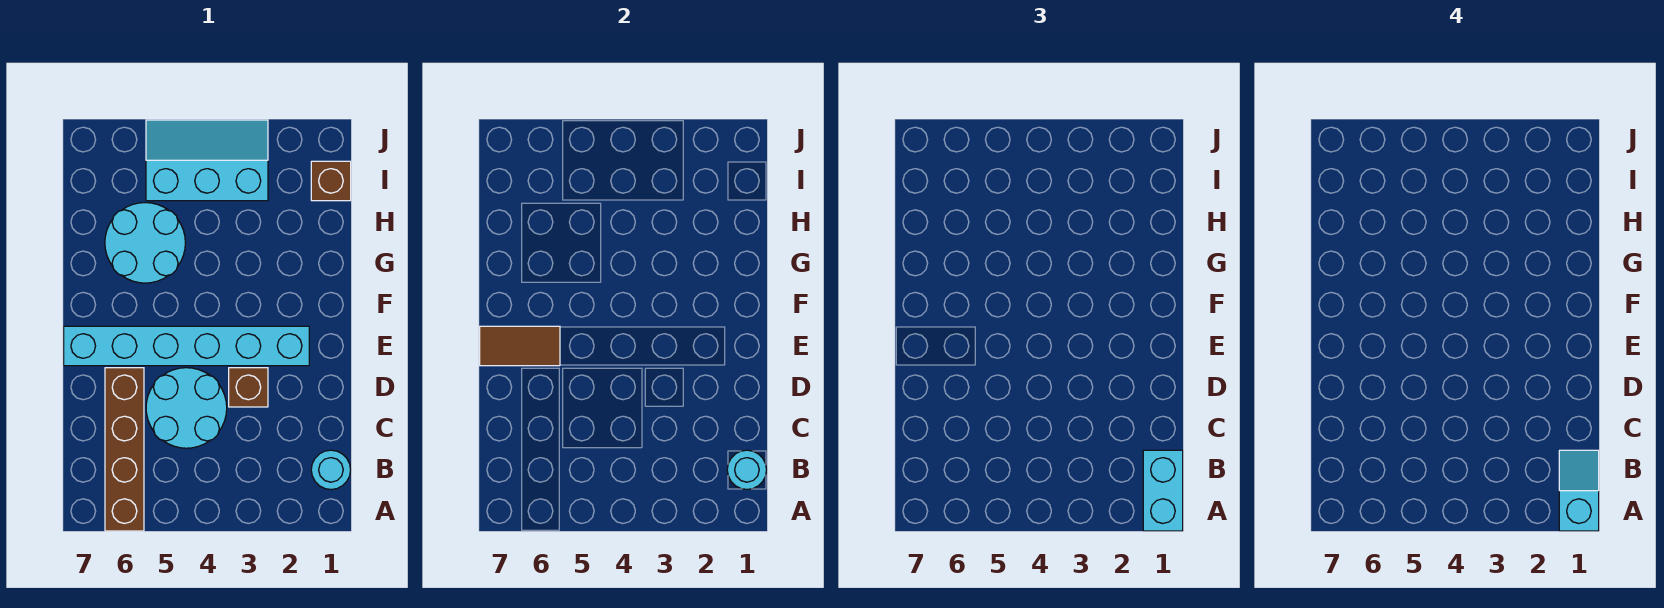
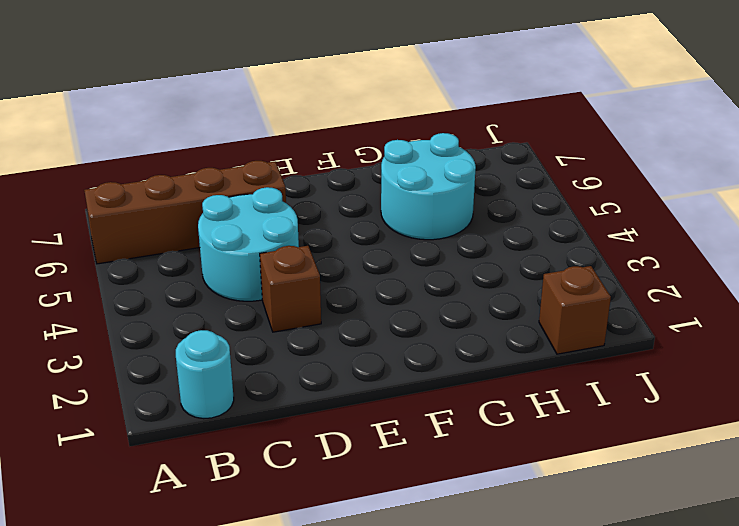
none -> cyan 1x6 brick [64,326,309,366]
none -> cyan 2x3 slope [146,120,268,201]
none -> cyan 1x1 round brick [727,450,767,489]

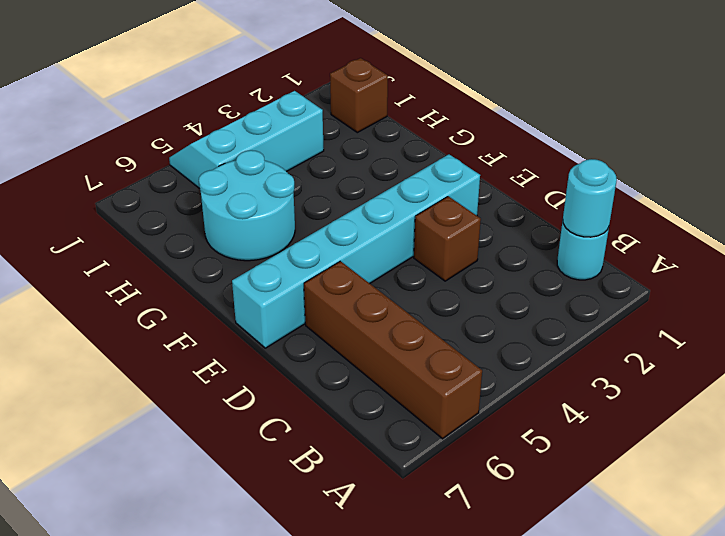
none -> cyan 2x2 round brick [146,368,227,448]
none -> brown 1x2 tile [480,326,560,366]
none -> cyan 1x2 brick [1143,450,1183,531]

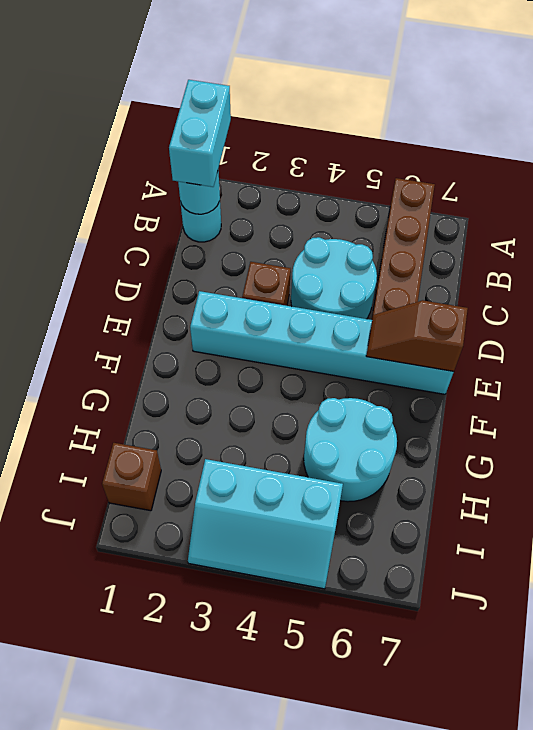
brown 1x2 slope [366,300,468,371] -> brown 1x2 tile [480,326,560,366]
none -> cyan 1x2 slope [1559,450,1599,531]

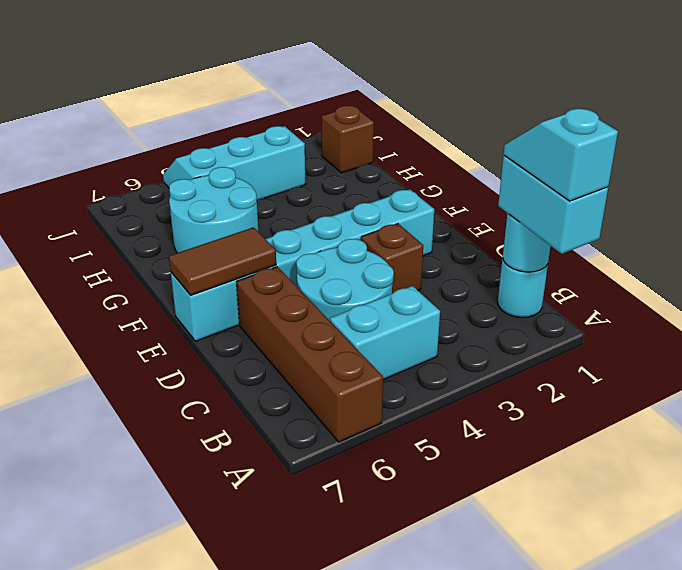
cyan 1x2 brick [330,286,440,380] -> none

